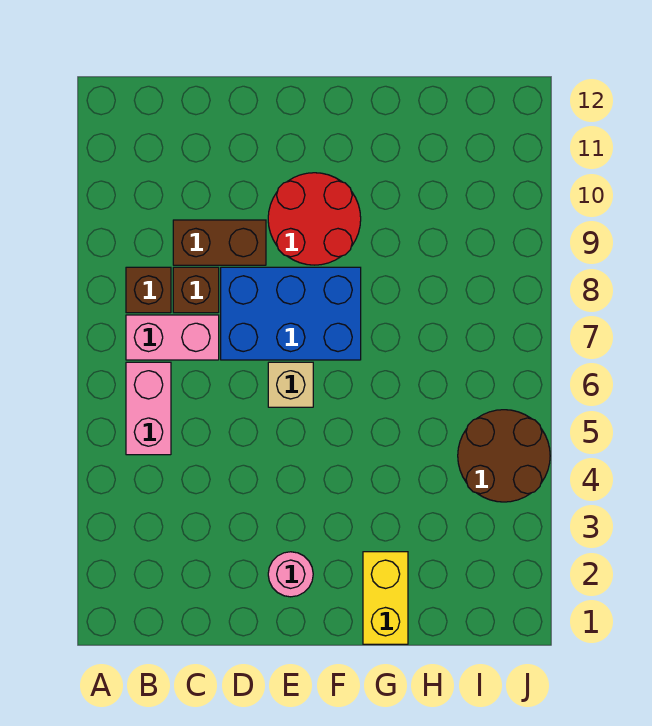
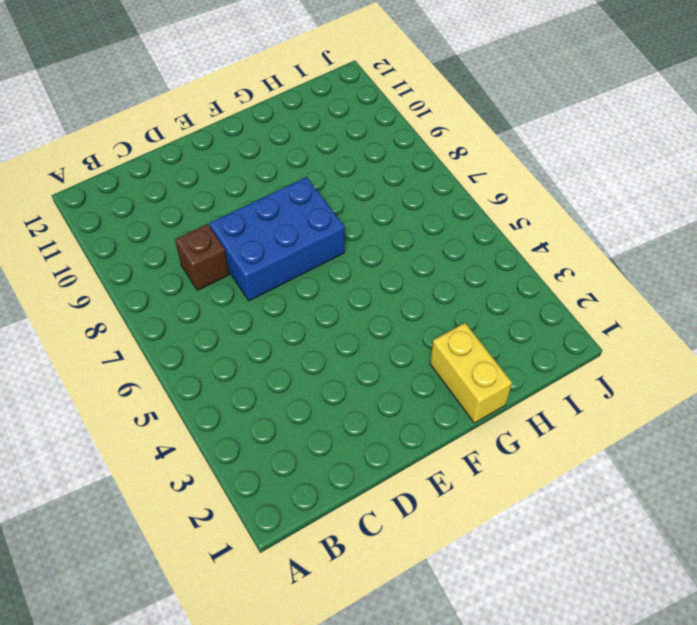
none -> pink 1x2 brick [126,362,171,455]
none -> pink 1x2 brick [126,315,219,360]

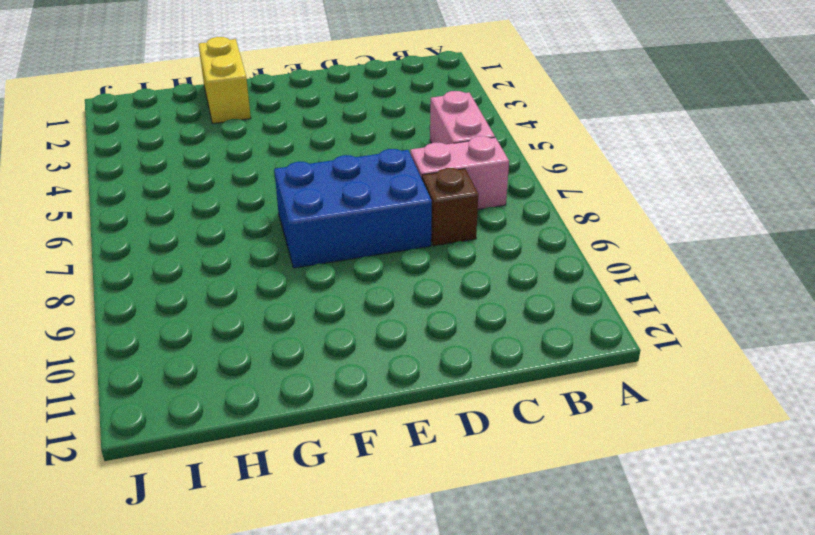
none -> brown 1x1 brick [126,267,171,313]
none -> brown 1x2 brick [173,220,266,265]

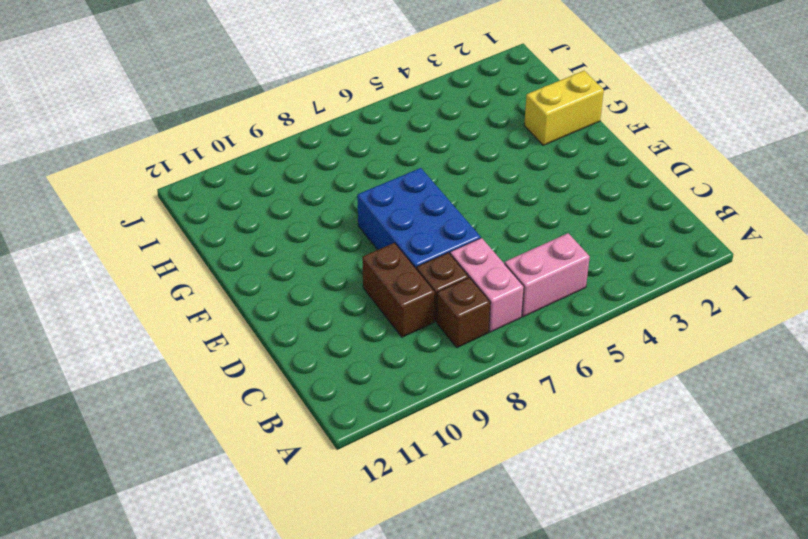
none -> pink 1x1 round brick [268,552,313,597]
none -> tan 1x1 brick [268,362,313,407]

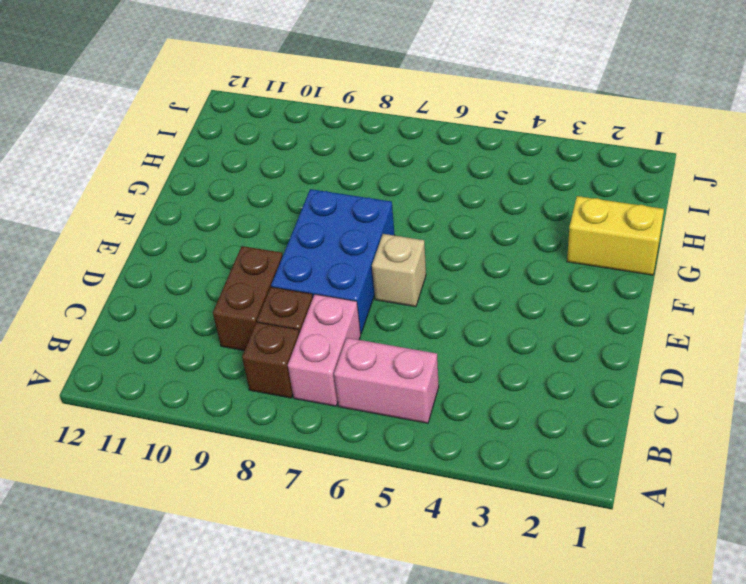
none -> pink 1x1 round brick [268,552,313,597]
none -> red 2x2 round brick [268,173,361,265]

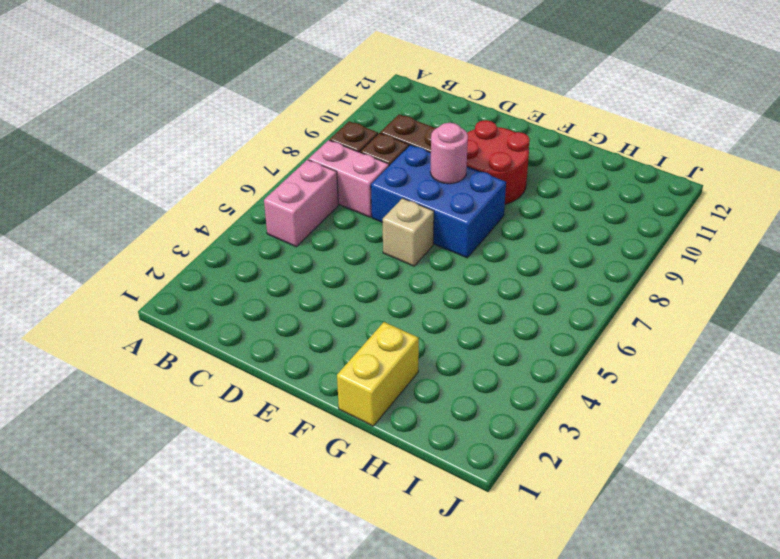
pink 1x1 round brick [430,123,468,184] -> pink 1x1 round brick moved to [268,552,313,597]
none -> brown 2x2 round brick [458,410,550,502]

